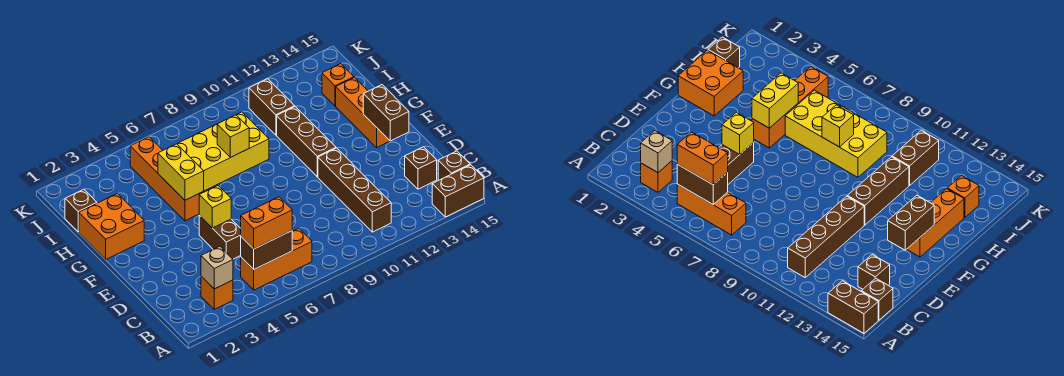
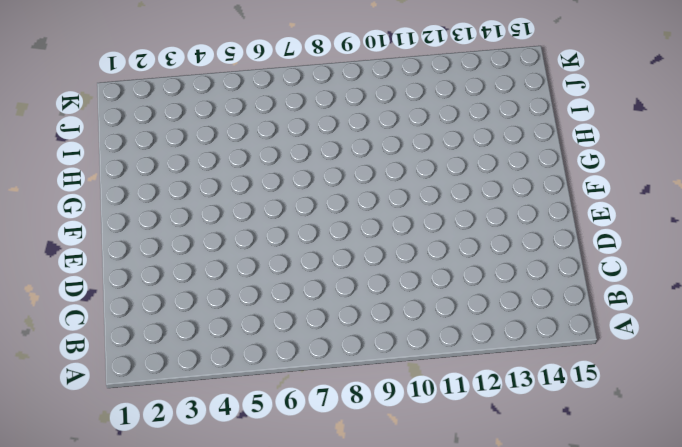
none -> brown 1x2 brick [432,165,484,217]
none -> orange 1x1 brick [201,276,233,309]
none -> orange 1x3 brick [241,228,312,290]

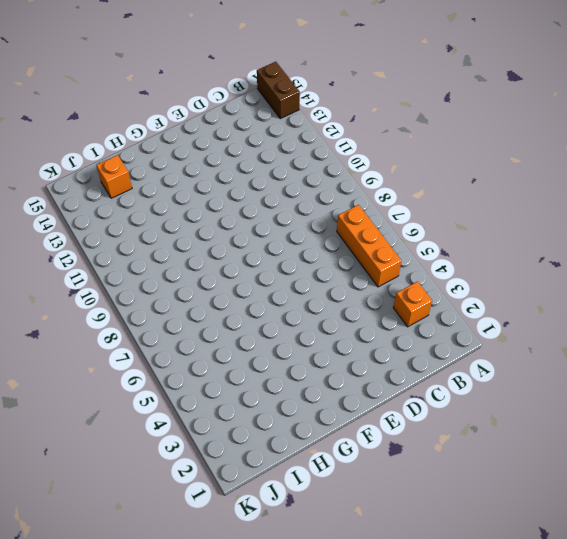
none -> brown 1x4 brick [318,148,391,232]
none -> brown 1x1 brick [438,151,470,180]
none -> brown 1x1 brick [405,147,437,189]

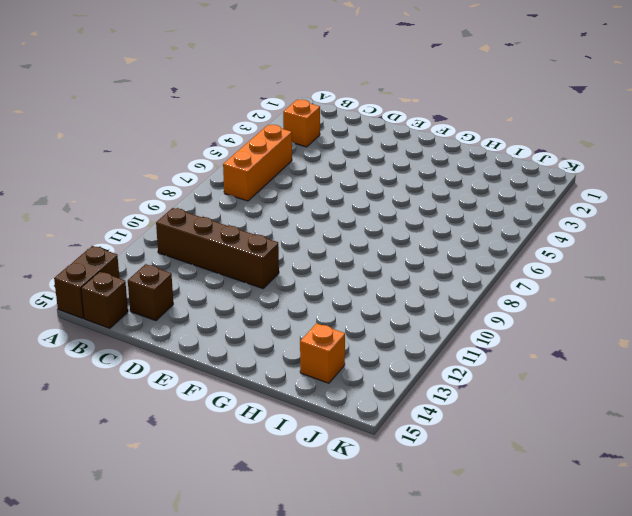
none -> brown 1x2 brick [199,215,241,259]
none -> brown 1x3 brick [277,107,336,177]
none -> orange 1x3 brick [336,78,390,148]

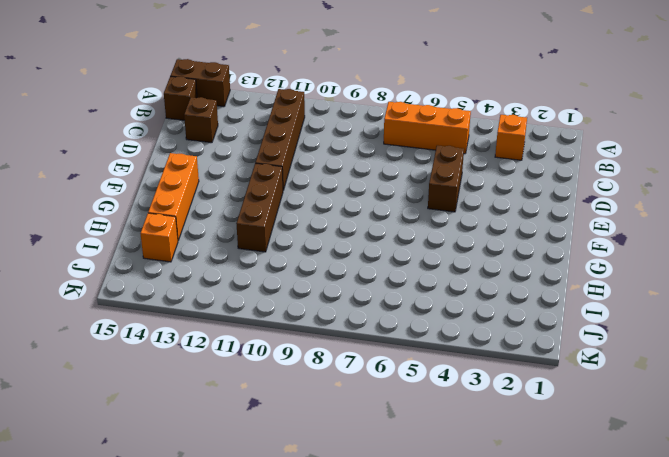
none -> orange 2x2 brick [79,194,144,259]
none -> orange 1x4 brick [130,137,203,221]
none -> yellow 2x4 brick [177,112,269,191]

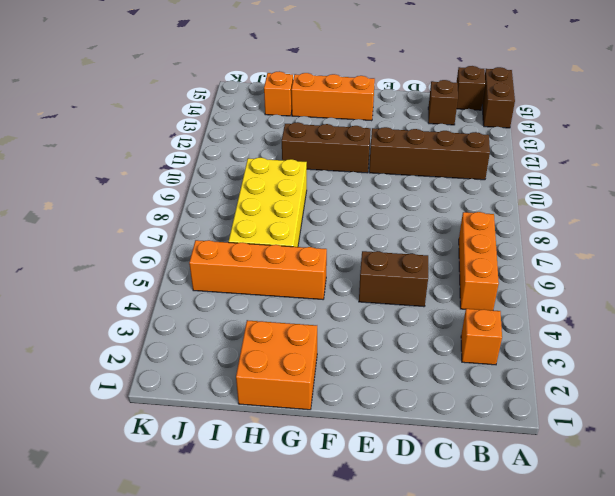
none -> brown 1x1 brick [65,189,97,232]
none -> brown 1x2 brick [249,79,295,135]
none -> tan 1x1 brick [201,246,233,289]

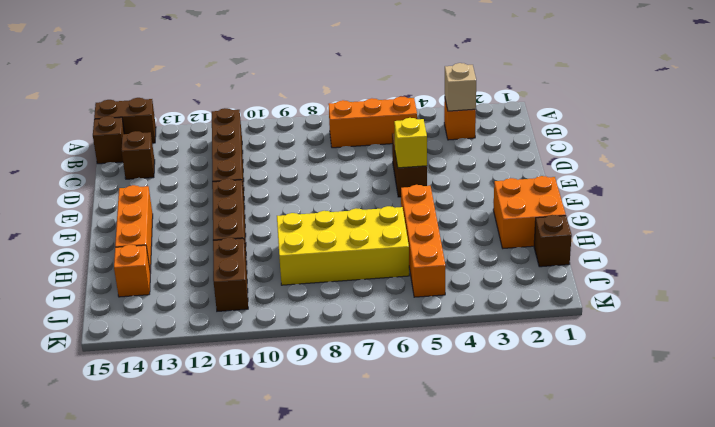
none -> brown 1x2 brick [241,231,292,269]
none -> brown 1x2 brick [363,85,409,141]
none -> yellow 1x2 brick [158,144,204,200]

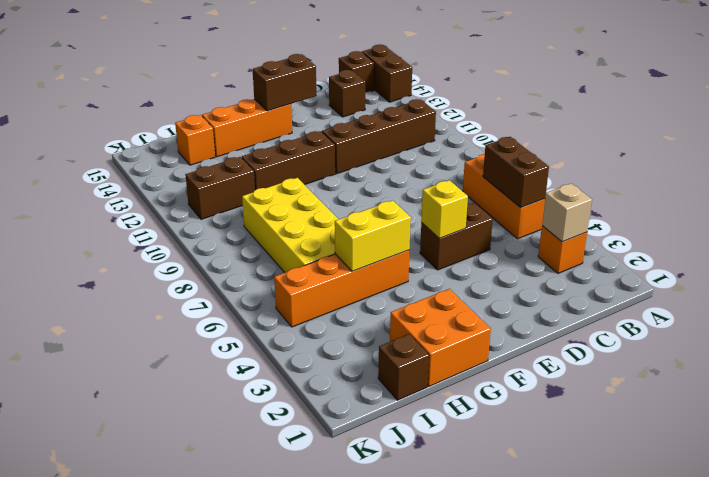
none -> yellow 1x1 brick [217,115,249,157]
none -> orange 1x2 brick [241,197,292,249]

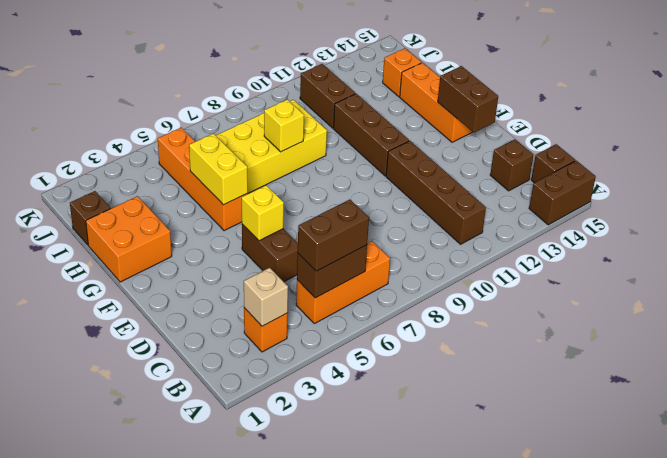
brown 1x2 brick [298,200,369,271] -> orange 1x2 brick [241,197,292,249]

